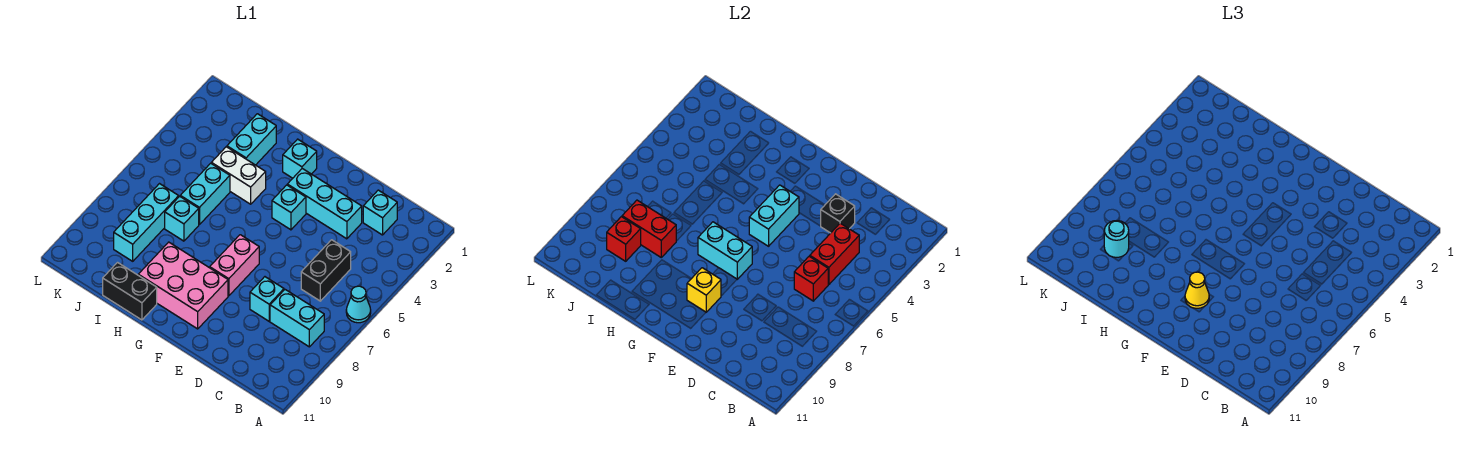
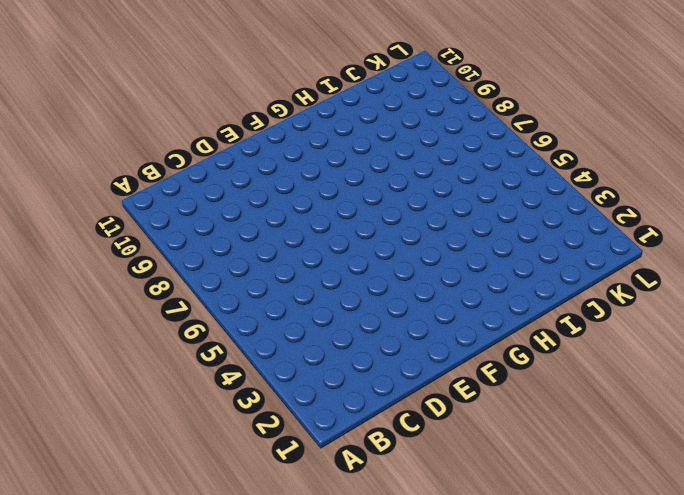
none -> cyan 1x1 cone [346,286,371,323]
none -> cyan 1x2 brick [270,290,324,347]
none -> cyan 1x1 brick [363,190,397,235]

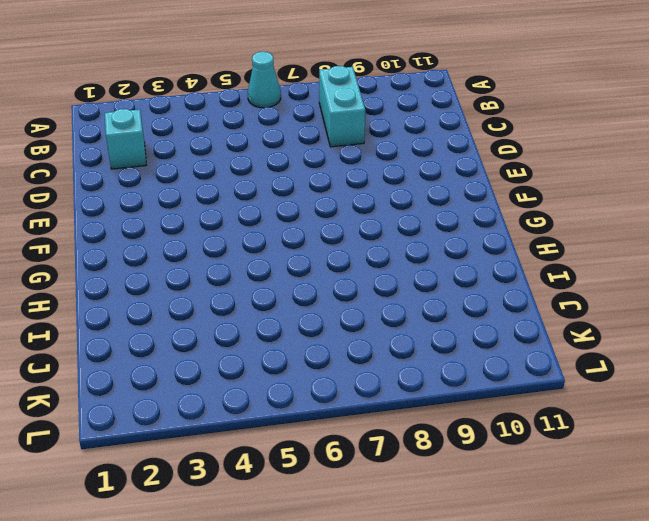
none -> black 1x2 brick [301,240,351,301]
none -> cyan 1x3 brick [287,169,362,239]
none -> cyan 1x1 brick [250,277,284,321]

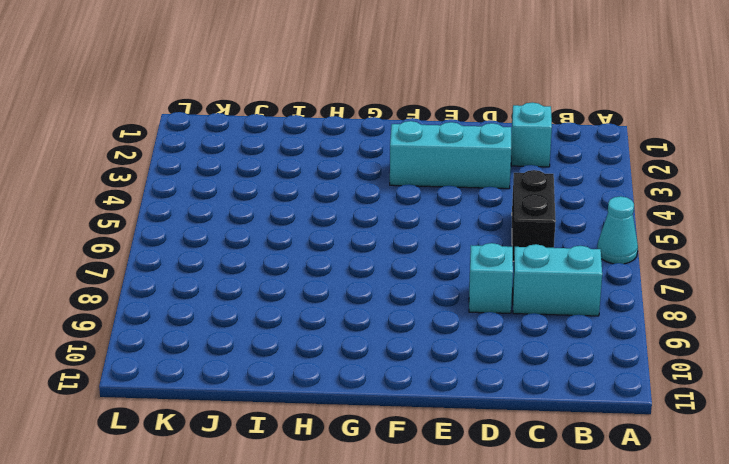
none -> cyan 1x1 brick [272,185,306,230]
none -> pink 1x2 brick [210,235,259,296]
none -> pink 2x3 brick [138,242,228,329]

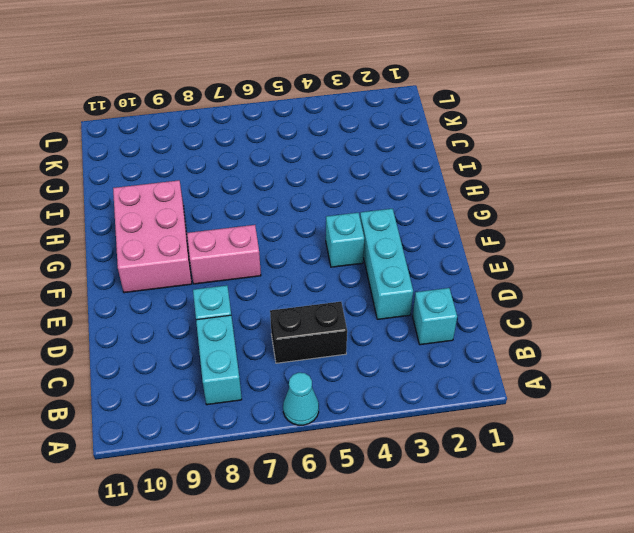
none -> cyan 1x1 brick [283,139,317,178]
none -> white 1x2 brick [211,147,266,204]
none -> black 1x2 brick [103,263,157,320]

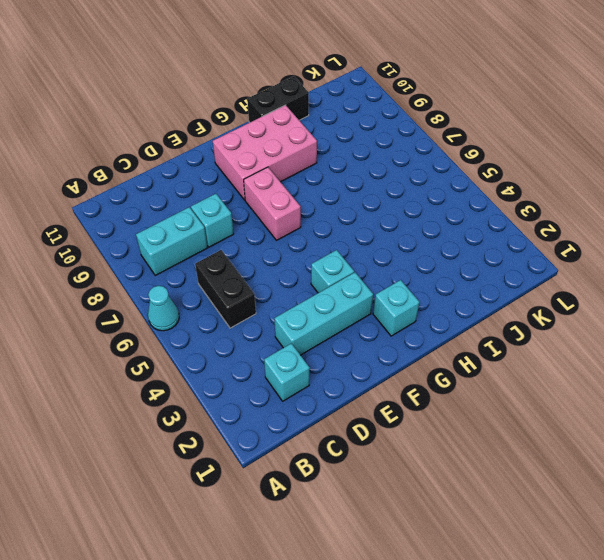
none -> white 1x2 brick [211,147,266,204]
none -> cyan 1x2 brick [227,114,276,165]
none -> cyan 1x2 brick [180,163,230,225]

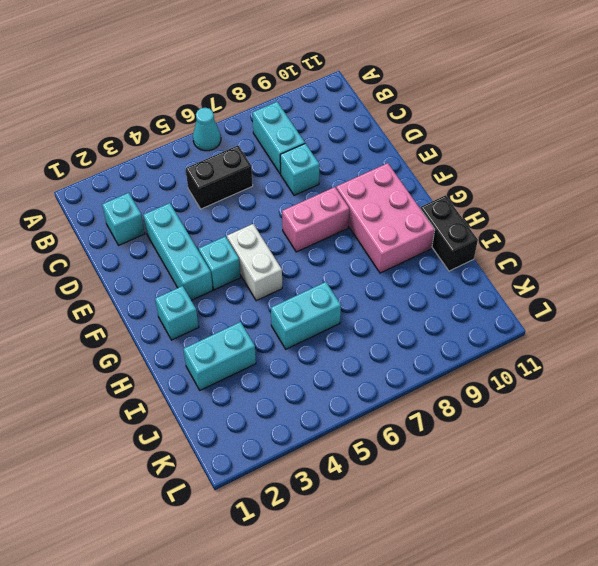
white 1x2 brick [227,224,282,301] -> white 1x2 brick moved to [211,147,266,204]
none -> cyan 1x1 brick [165,196,199,241]
none -> cyan 1x3 brick [114,184,179,261]
none -> red 1x2 brick [810,223,859,285]

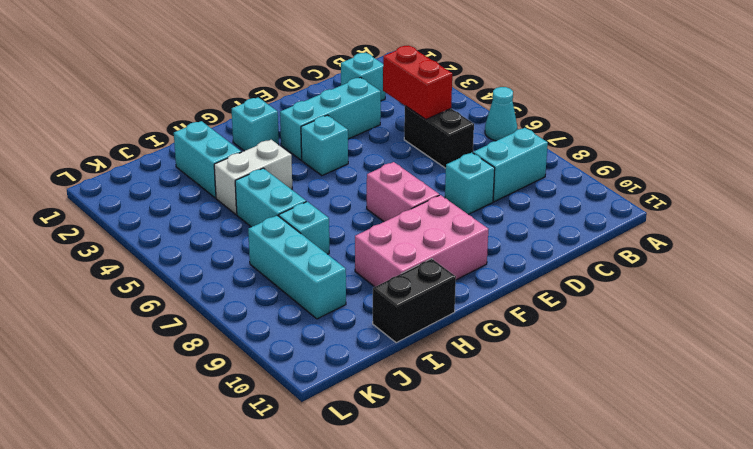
none -> red 1x1 brick [794,256,828,301]
none -> black 1x1 brick [821,194,855,233]
none -> cyan 1x2 brick [749,185,799,246]

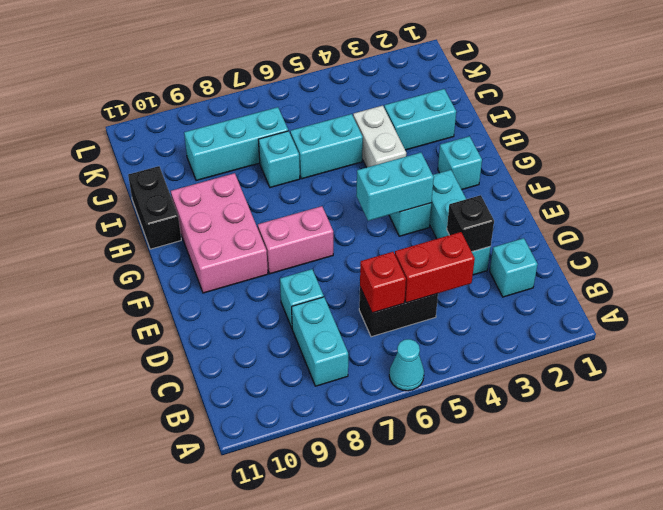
none -> cyan 1x2 brick [698,222,752,279]
none -> yellow 1x1 brick [687,268,721,312]
none -> red 1x2 brick [622,200,676,257]

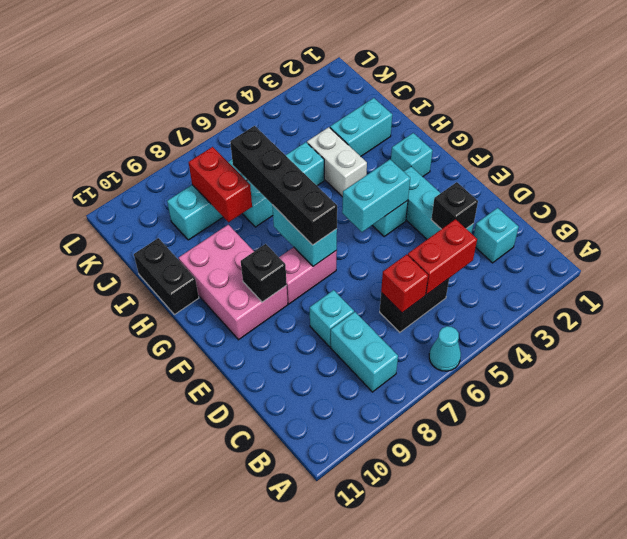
black 1x4 brick [230,126,337,245] -> none
black 1x1 brick [241,244,287,302] -> yellow 1x1 brick [687,268,721,312]
none -> red 1x1 brick [607,217,641,261]
none -> yellow 1x1 cone [1185,272,1209,308]
none -> cyan 1x1 round brick [1104,221,1129,257]

